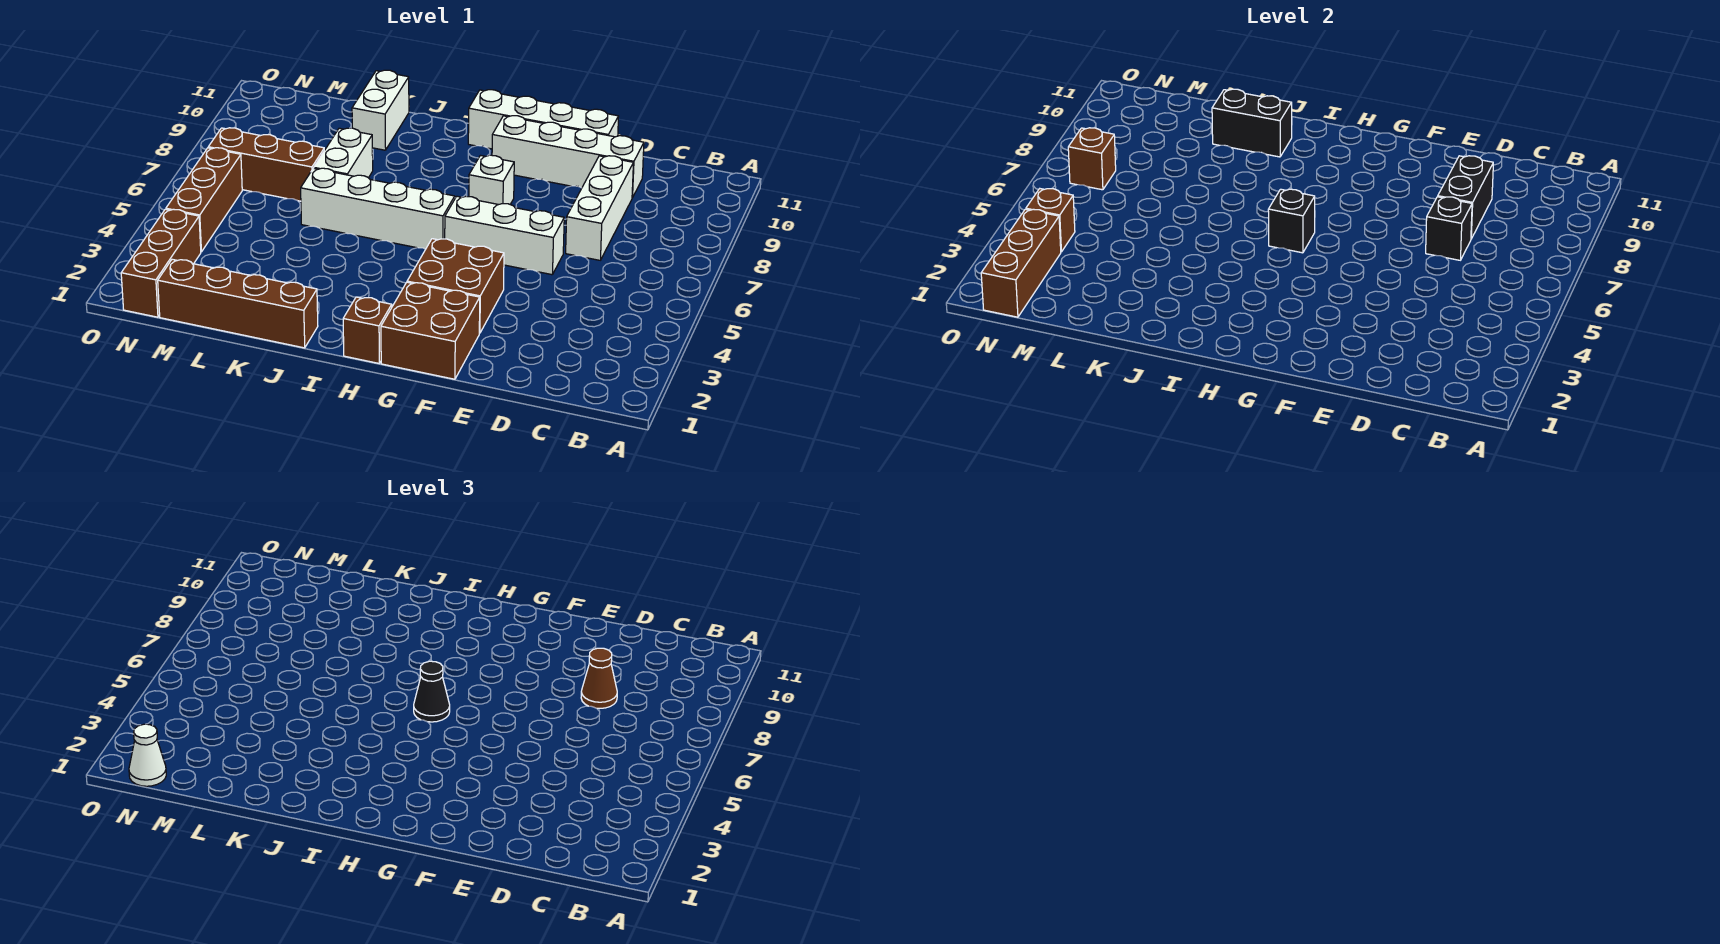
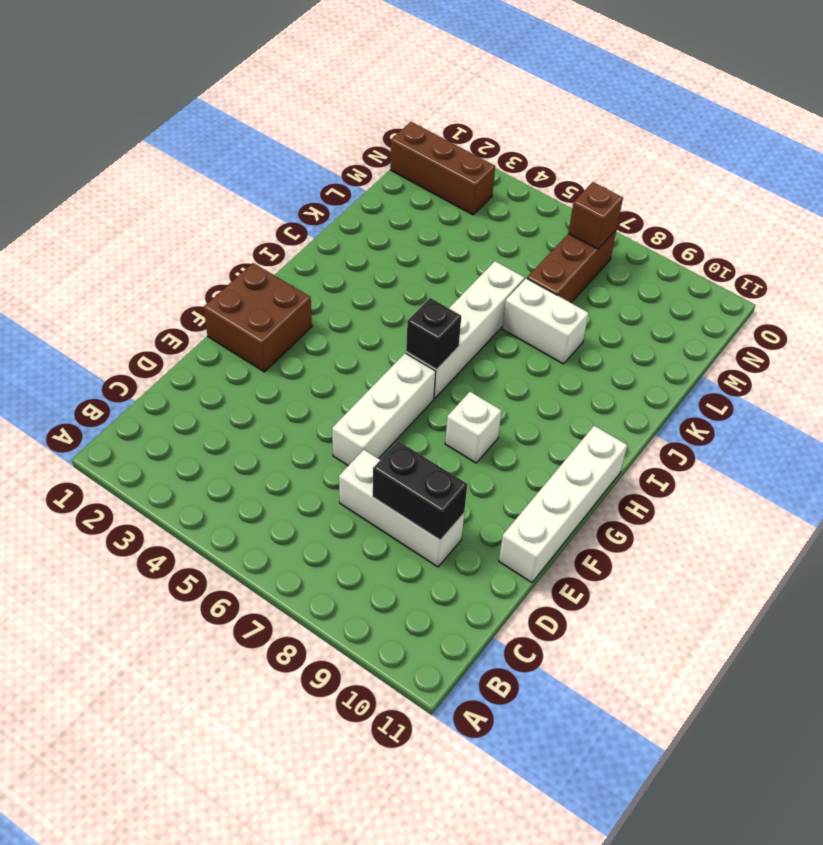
none -> white 1x4 brick [492,116,644,198]
none -> brown 2x2 brick [407,239,504,333]
none -> brown 1x1 brick [343,297,392,363]

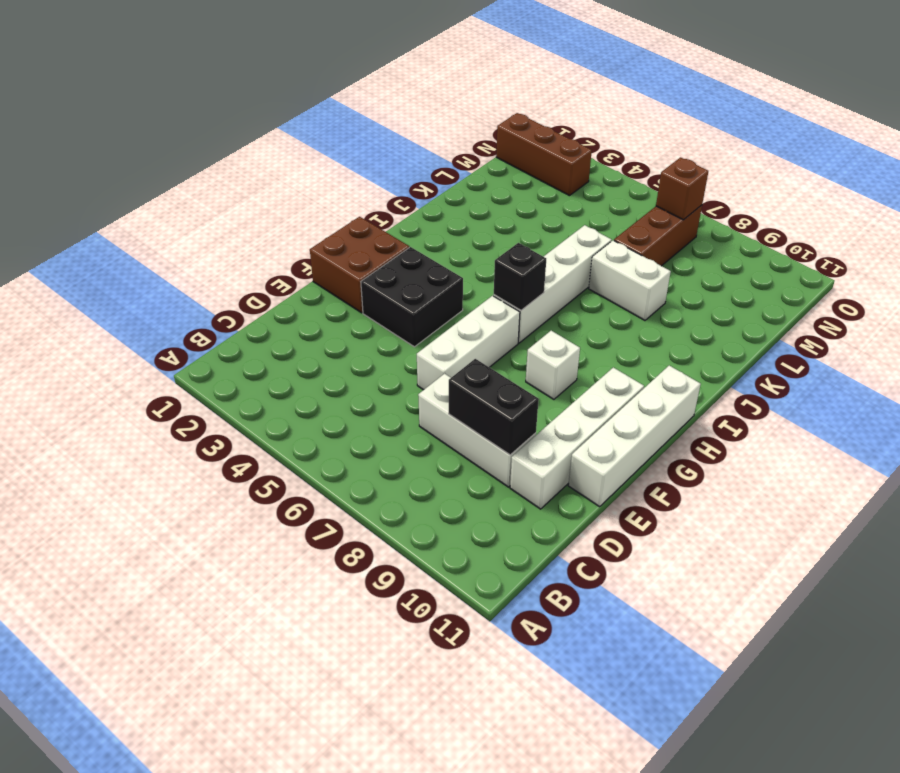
black 2x2 brick [361,247,463,347] -> brown 2x2 brick [407,239,504,333]
none -> brown 1x1 brick [343,297,392,363]
none -> brown 1x4 brick [158,259,318,348]
none -> white 1x2 brick [352,70,409,150]

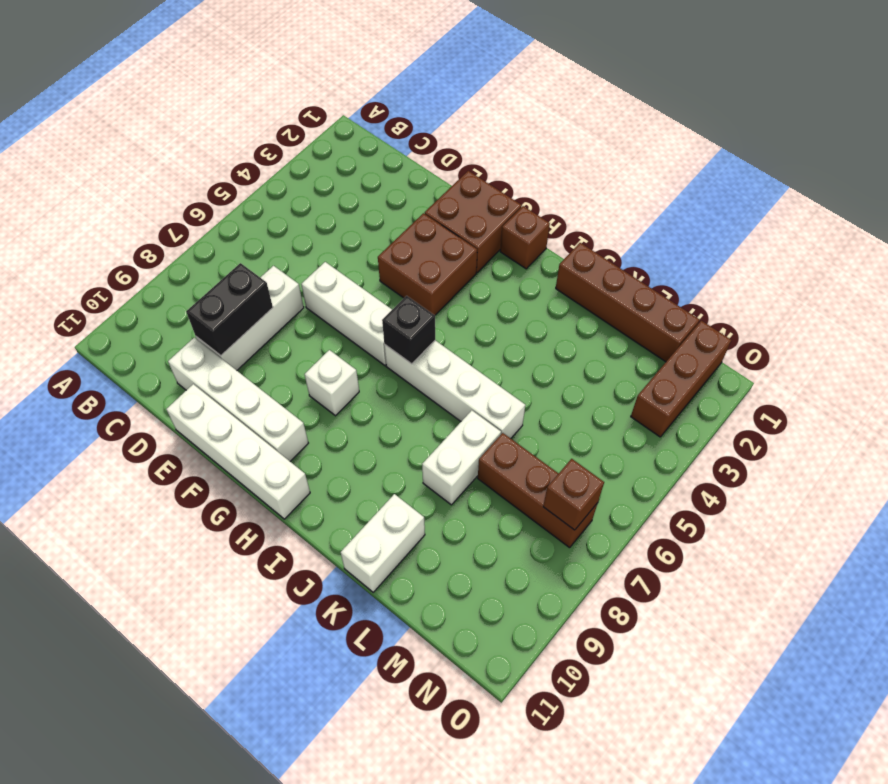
none -> brown 1x3 brick [166,148,242,252]
none -> black 1x1 brick [1426,197,1472,260]
none -> black 1x2 brick [1212,89,1292,157]

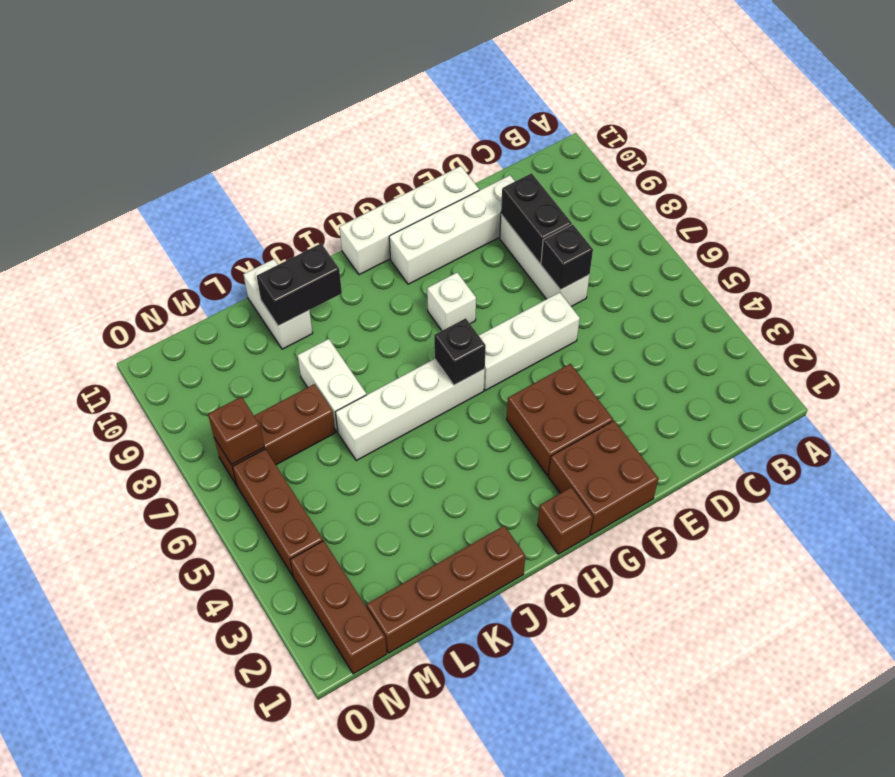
none -> brown 1x3 brick [981,209,1061,317]
none -> brown 1x1 brick [1026,189,1075,252]
none -> brown 1x1 cone [581,648,617,709]

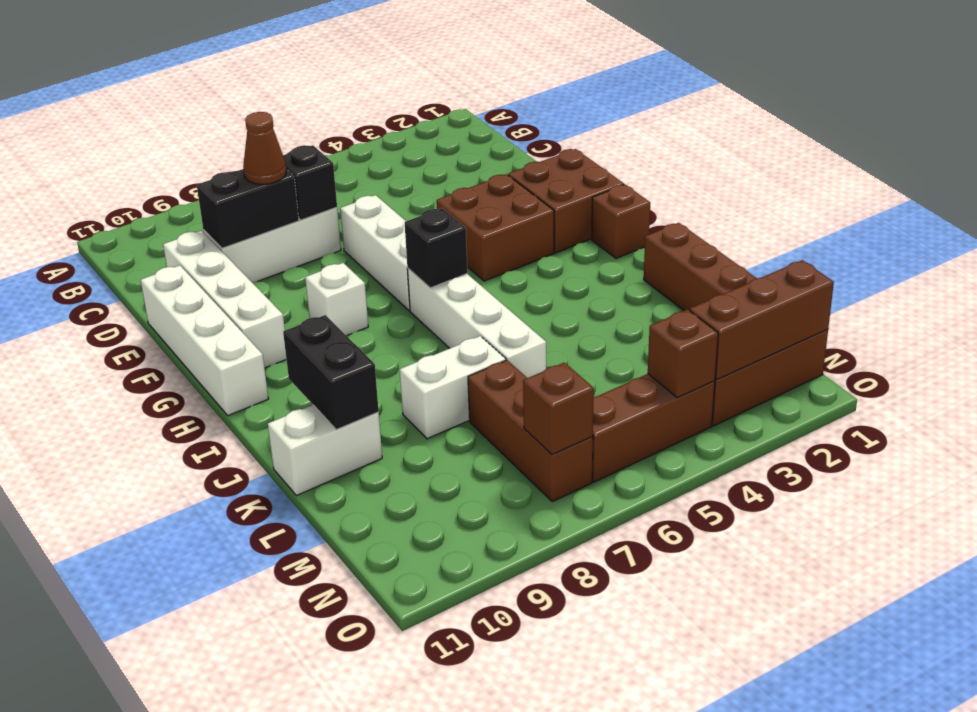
none -> black 1x1 cone [414,661,450,722]
none -> white 1x1 cone [129,724,166,786]

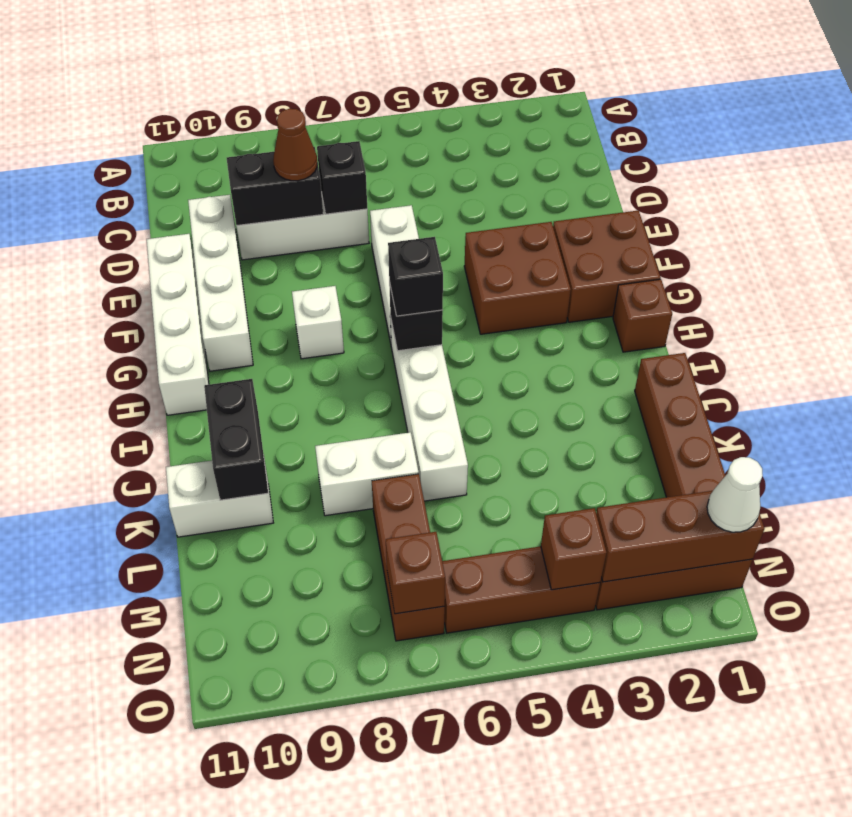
black 1x1 brick [388,237,443,316] -> black 1x1 cone [414,661,450,722]

